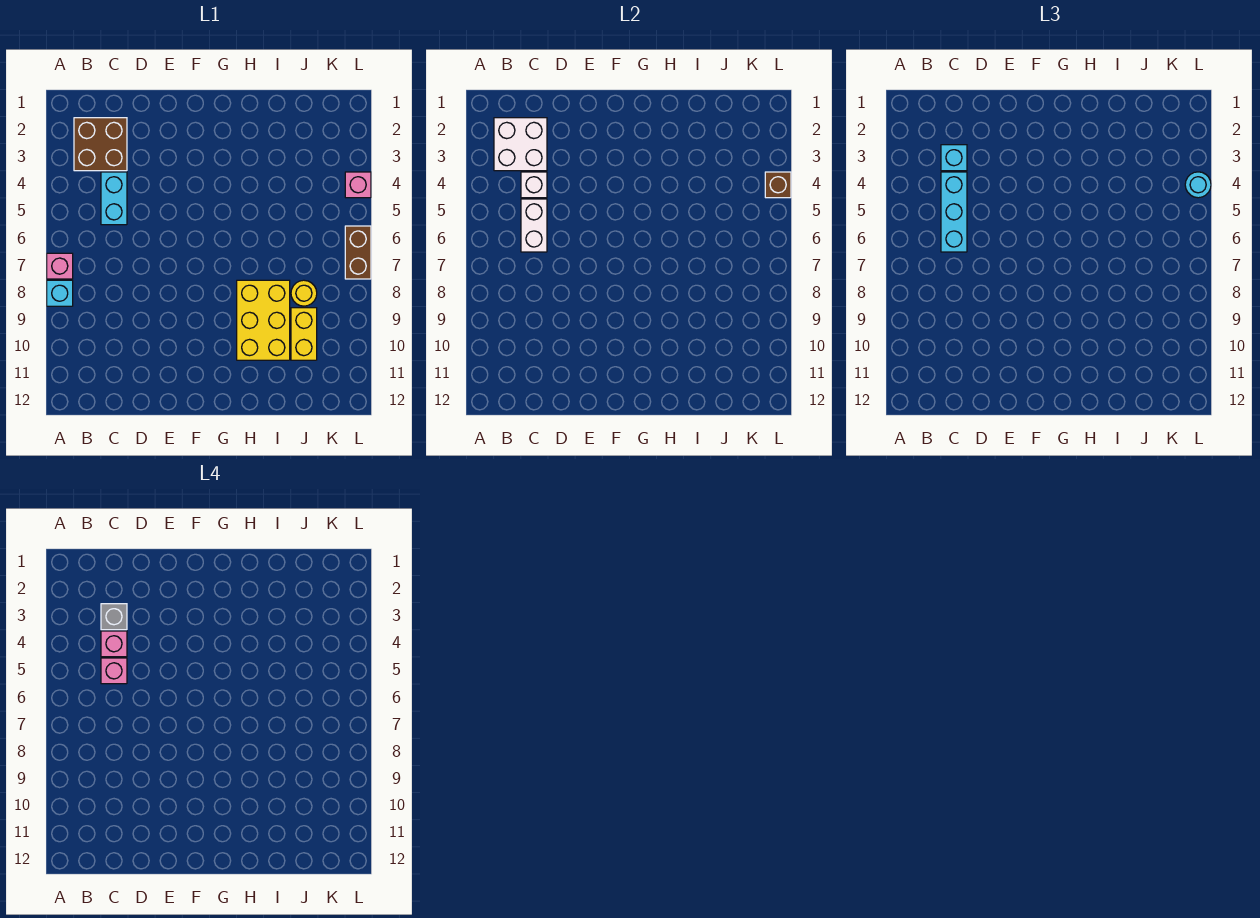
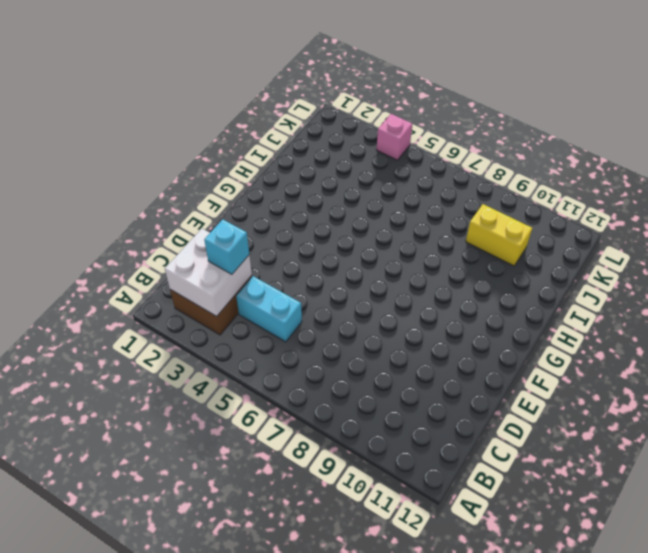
none -> pink 1x1 brick [47,253,73,279]
none -> cyan 1x1 brick [47,280,73,306]
none -> yellow 2x3 brick [237,280,290,360]

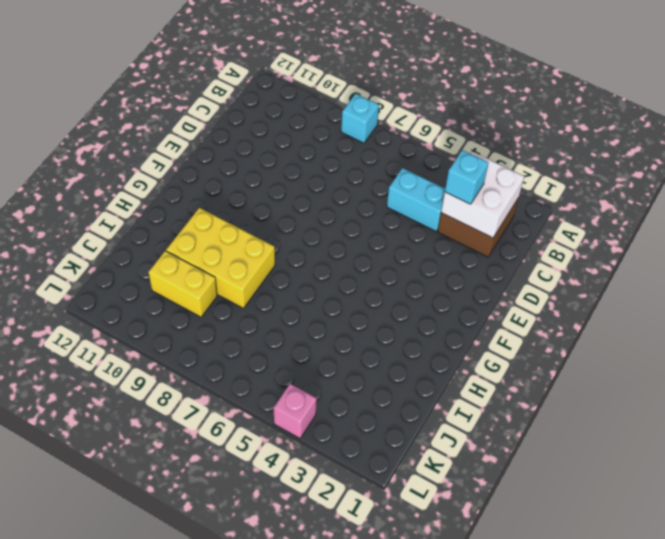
none -> pink 1x1 brick [47,253,73,279]
none -> yellow 1x1 round brick [291,280,317,306]
none -> brown 1x2 brick [345,226,371,279]

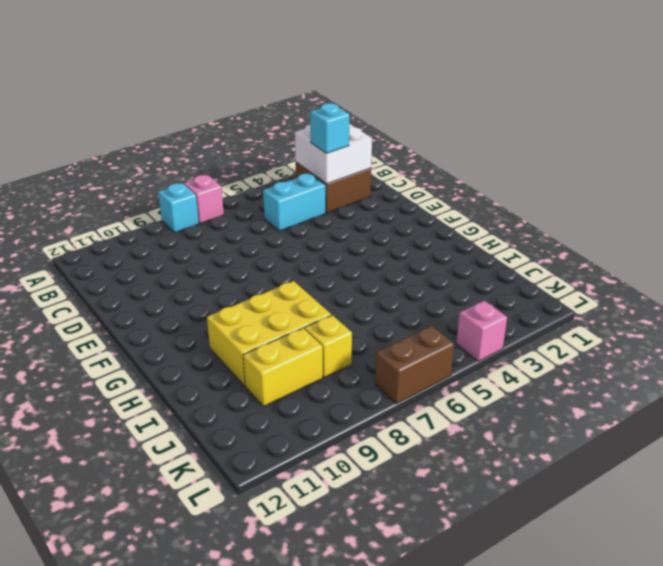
yellow 1x1 brick [305,315,352,377] -> yellow 1x1 round brick [291,280,317,306]
none -> white 1x1 brick [521,172,547,198]
none -> white 1x2 brick [521,199,547,252]
none -> brown 1x1 brick [765,172,791,198]

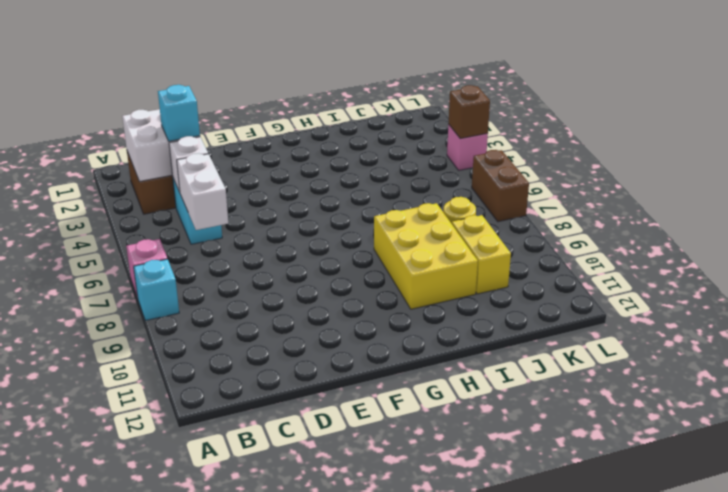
none -> cyan 1x3 brick [941,172,967,252]
none -> cyan 1x1 round brick [1185,172,1211,198]
none -> grey 1x1 brick [101,604,127,630]

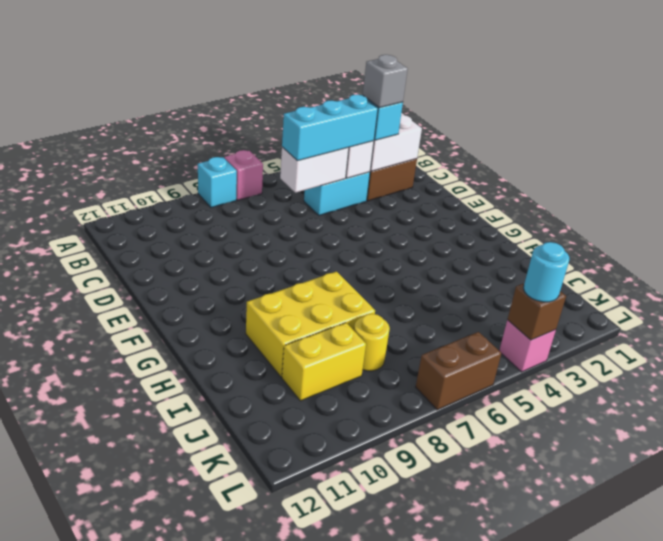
none -> pink 1x1 brick [101,631,127,657]
none -> pink 1x1 brick [101,658,127,684]

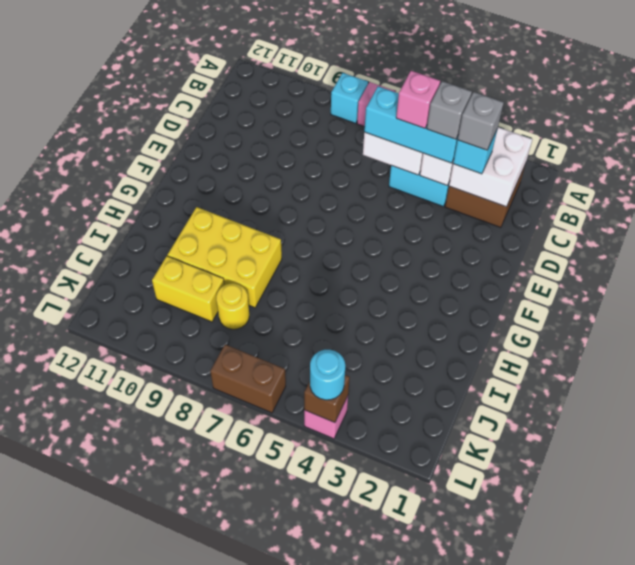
grey 1x1 brick [427,81,472,139] -> pink 1x1 brick [101,631,127,657]

